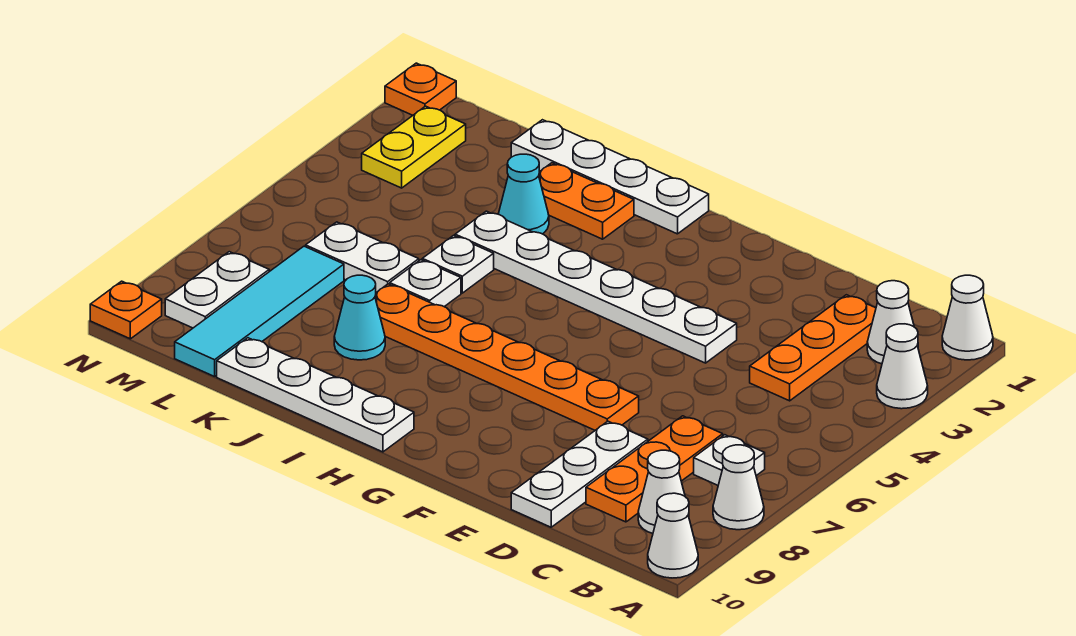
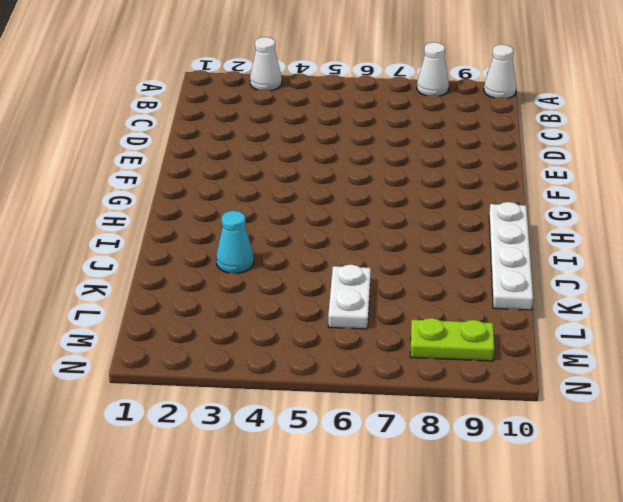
lime 1x2 plate [410,318,494,361] -> white 1x2 plate [165,252,269,328]
none -> white 1x1 cone [942,275,993,360]
none -> white 1x1 cone [867,281,918,364]
none -> white 1x1 plate [694,435,765,485]

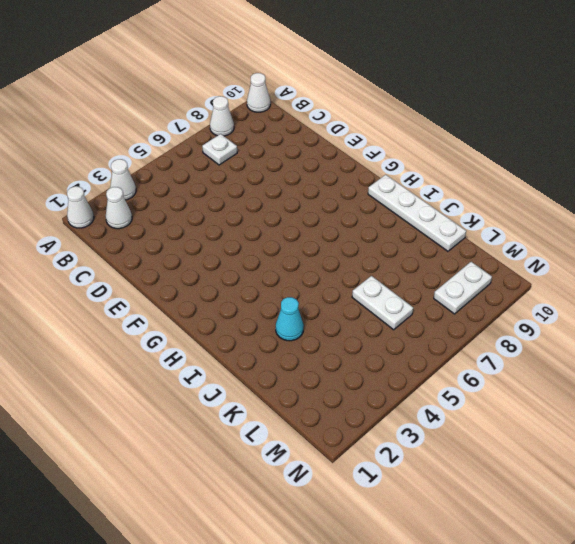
none -> white 1x1 cone [638,450,689,533]
none -> orange 1x3 plate [750,295,876,401]
none -> orange 1x3 plate [586,416,723,522]

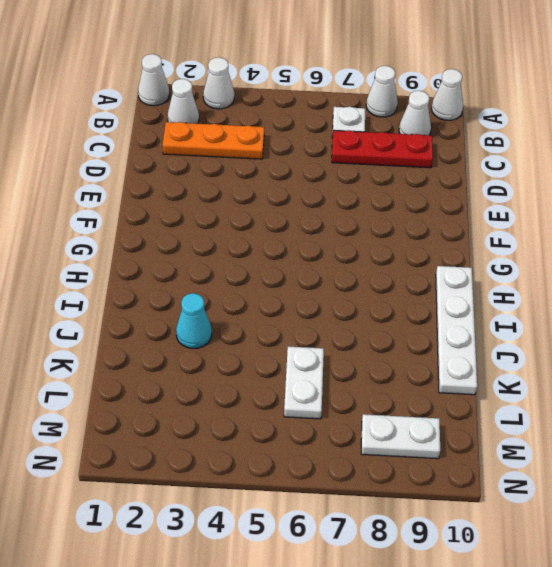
red 1x3 plate [332,130,433,168] -> orange 1x3 plate [586,416,723,522]
none -> white 1x3 plate [511,421,648,527]
none -> white 1x6 plate [455,211,737,363]
none -> orange 1x6 plate [375,284,639,430]

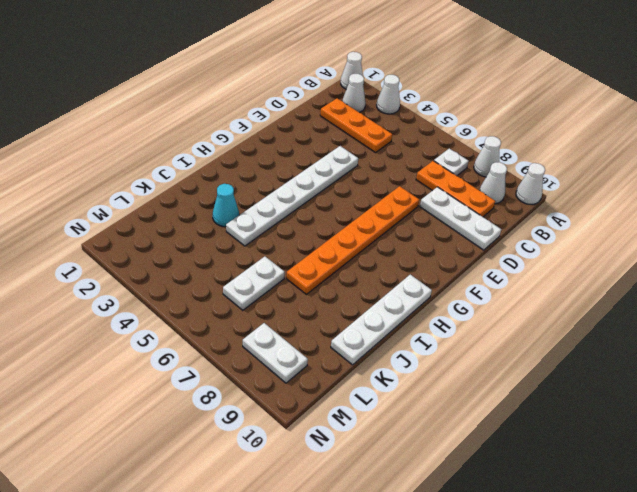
none -> white 1x4 plate [511,120,709,234]
none -> orange 1x2 plate [539,163,634,239]
none -> white 1x1 plate [422,235,494,293]

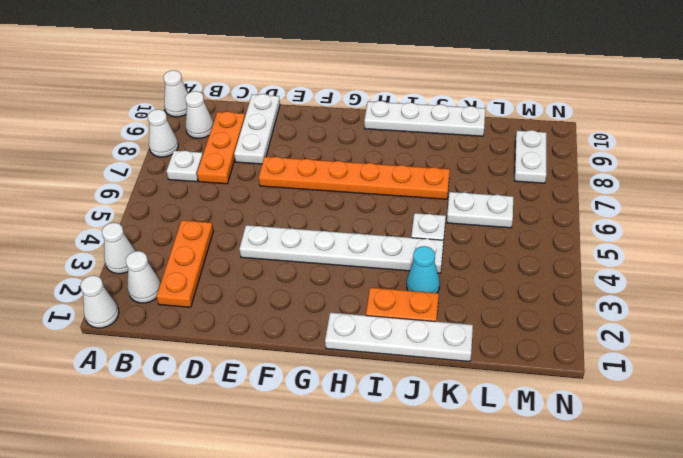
none -> white 1x1 plate [390,260,461,307]
none -> cyan 1x1 cone [334,275,385,360]
none -> cyan 1x4 tile [175,246,344,377]

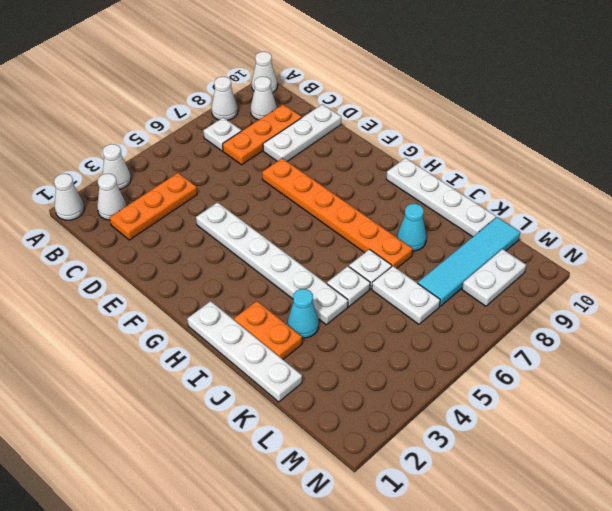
none -> yellow 1x2 plate [362,106,466,188]
none -> orange 1x1 plate [385,63,456,115]
none -> orange 1x1 plate [90,281,162,339]

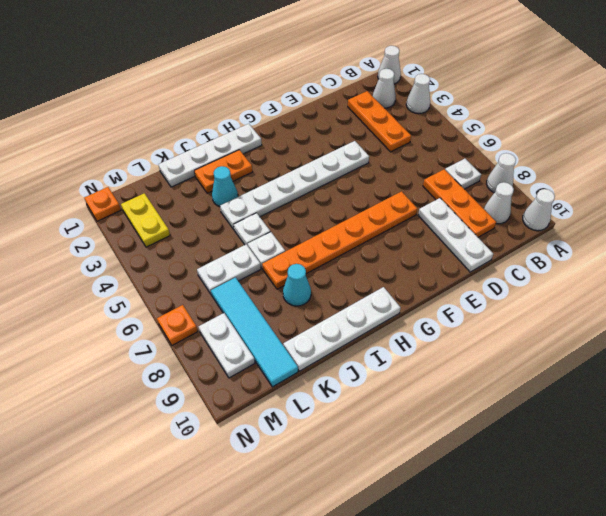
orange 1x1 plate [157,305,198,345] -> orange 1x1 plate moved to [90,281,162,339]

